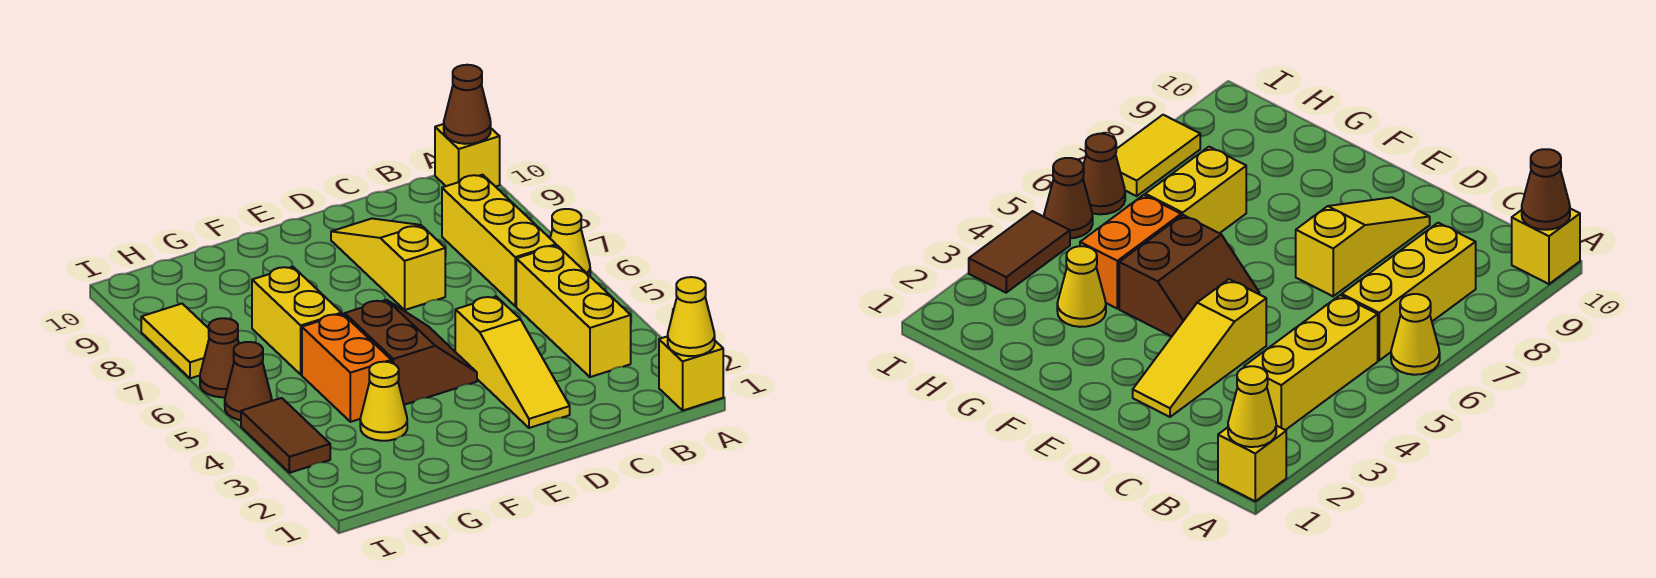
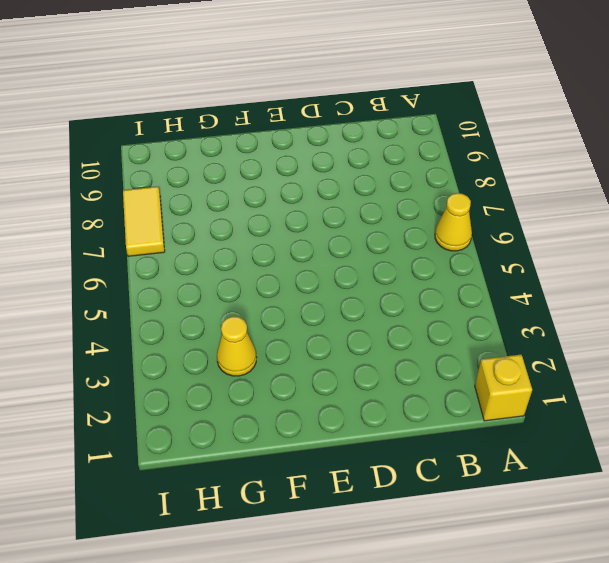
none -> yellow 1x1 brick [435,124,500,187]
none -> yellow 1x3 brick [516,246,631,377]
none -> yellow 1x3 brick [442,175,556,306]

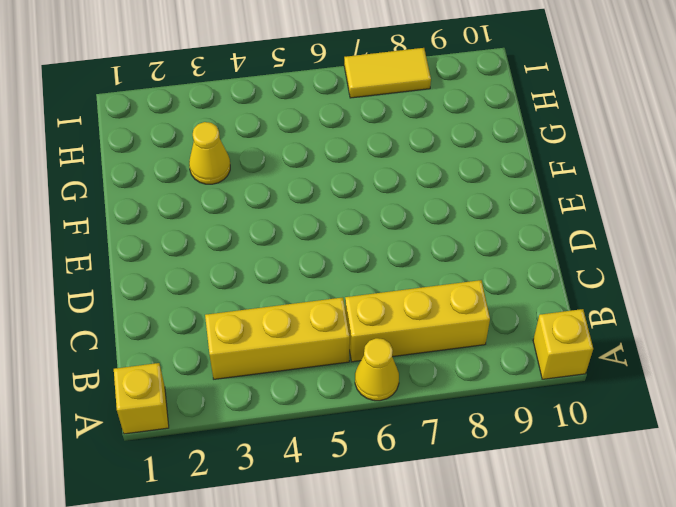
none -> yellow 1x3 slope [455,296,570,428]
none -> yellow 1x3 slope [331,218,445,310]
none -> brown 2x2 slope [345,300,477,405]

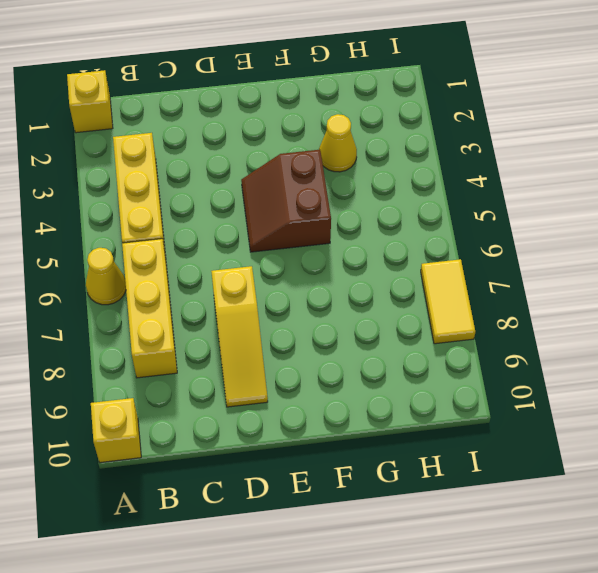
none -> yellow 1x3 slope [455,296,570,428]
none -> orange 1x2 brick [302,314,391,422]
none -> yellow 1x2 brick [252,267,342,375]

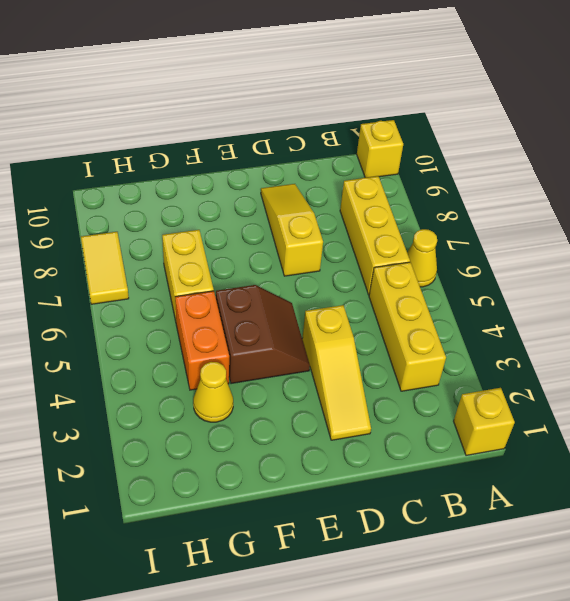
none -> brown 1x2 tile [241,398,330,473]
none -> brown 1x1 cone [225,342,272,420]
none -> brown 1x1 cone [200,318,239,397]

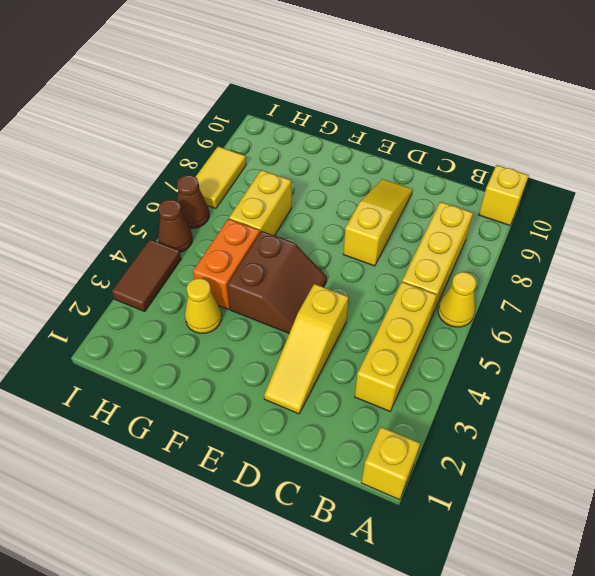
none -> yellow 1x1 cone [668,277,715,356]
none -> brown 1x1 cone [444,65,491,144]

